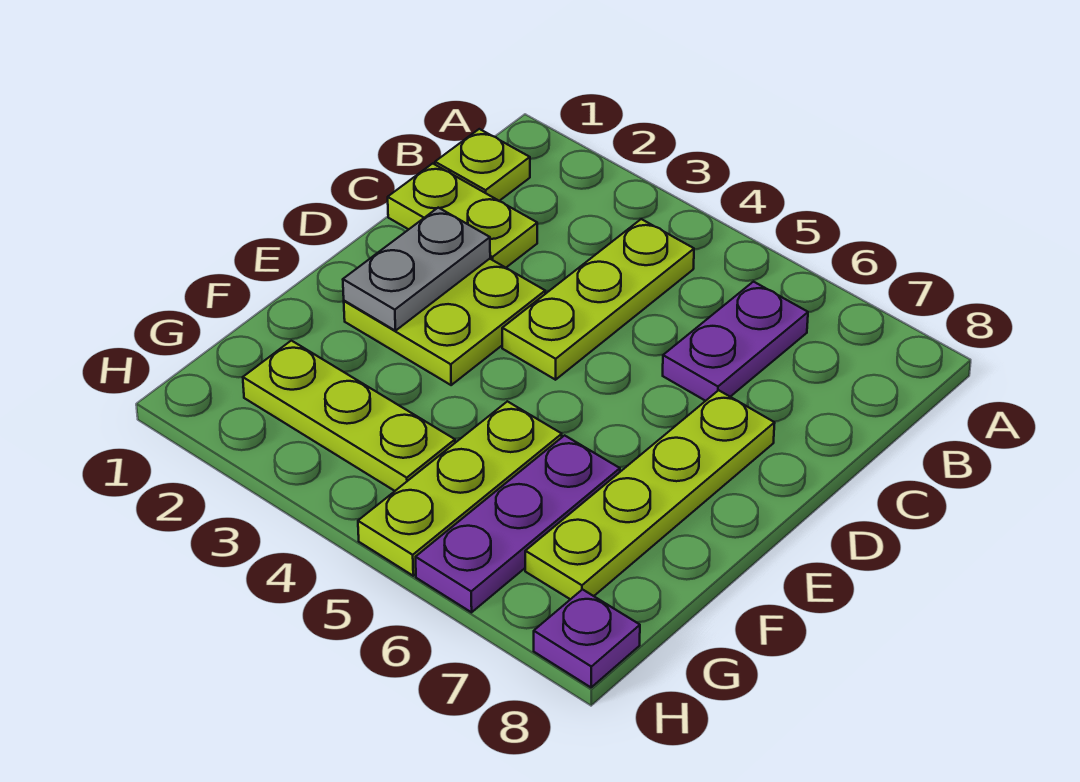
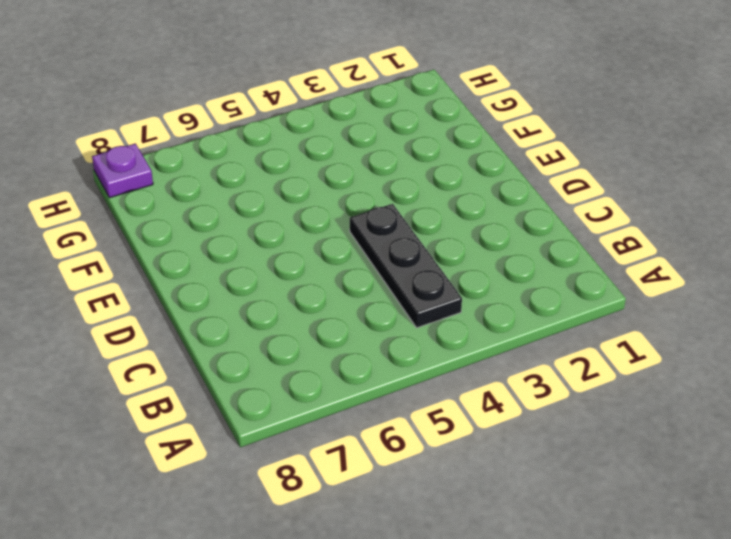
black 1x3 plate [350,204,462,328] -> lime 1x3 plate [502,219,694,380]
none -> lime 1x1 plate [435,129,530,201]
none -> purple 1x2 plate [663,282,808,401]

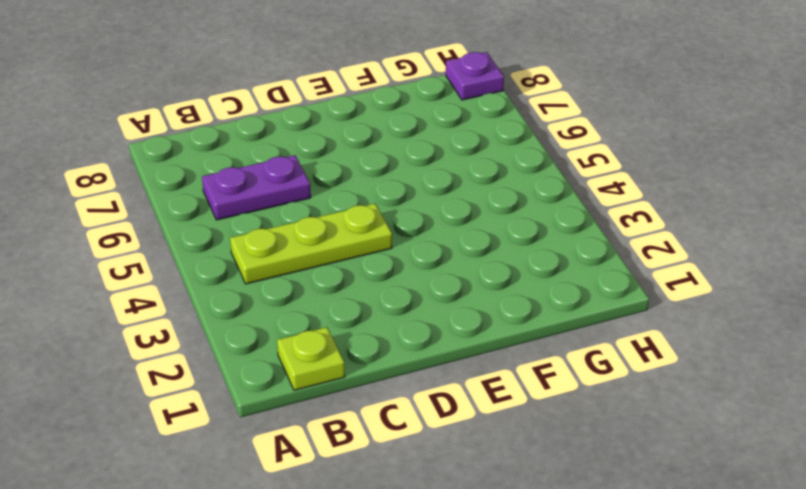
none -> lime 1x2 plate [388,164,537,268]
none -> lime 2x2 plate [344,259,545,385]

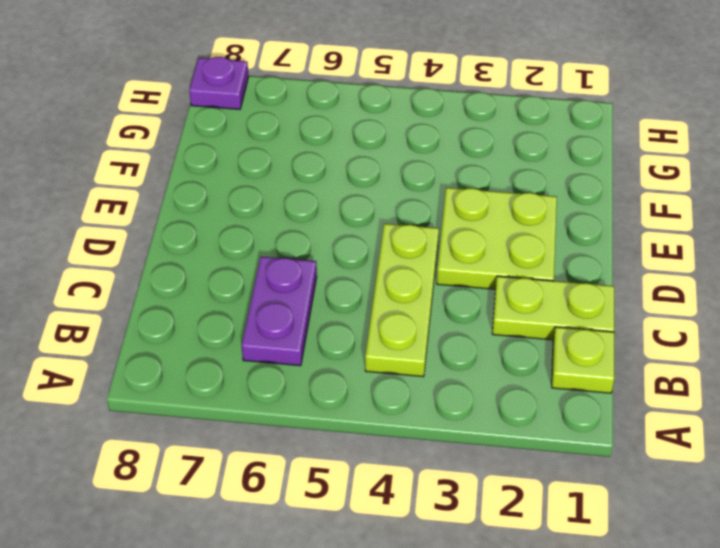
none -> lime 1x4 plate [525,390,775,599]
none -> lime 1x3 plate [358,401,562,576]

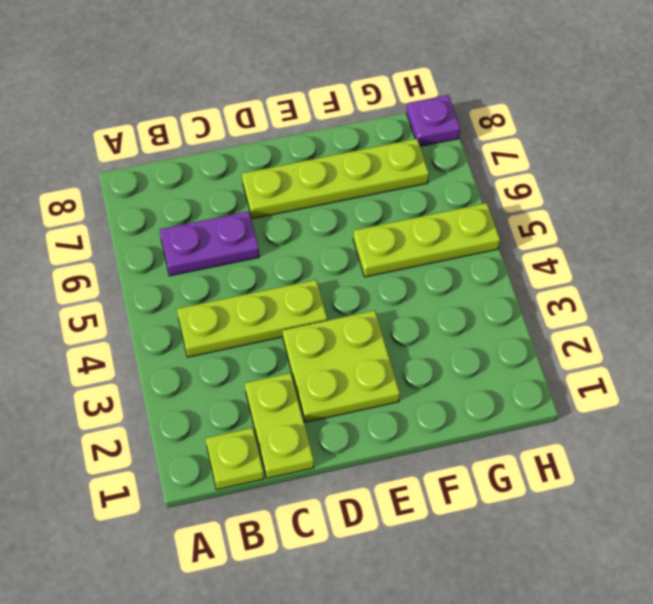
none -> purple 1x3 plate [416,435,620,612]
none -> lime 1x3 plate [243,341,455,491]

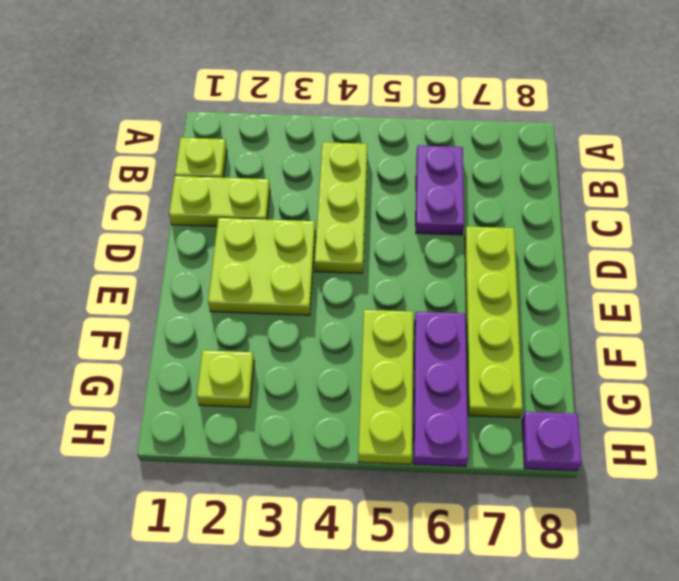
lime 1x1 plate [197,350,254,407] -> lime 1x3 plate [243,341,455,491]
none -> grey 1x2 plate [343,208,490,331]

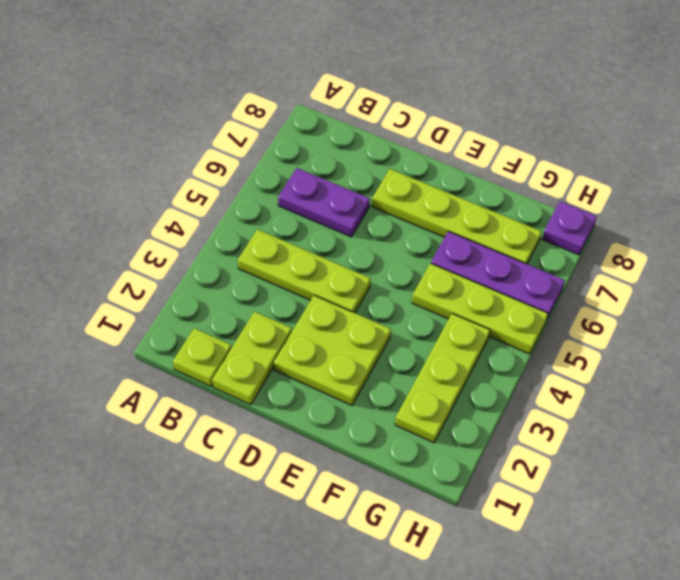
none -> grey 1x2 plate [343,208,490,331]

